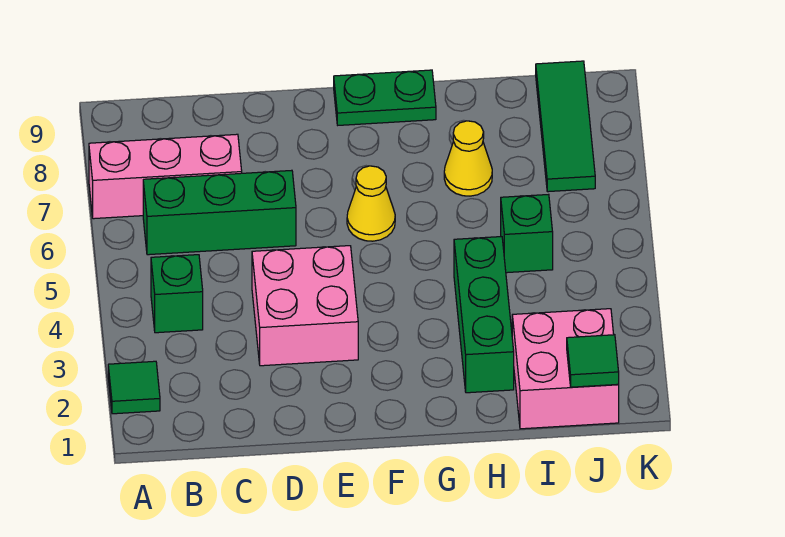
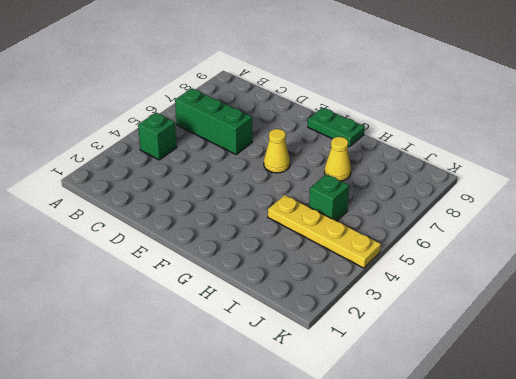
yellow 1x4 plate [268,195,381,268] -> green 1x3 brick [454,237,514,393]
none -> green 1x1 tile [108,361,160,414]
none -> pink 1x3 brick [89,134,242,219]
none -> pink 2x2 brick [252,246,358,366]

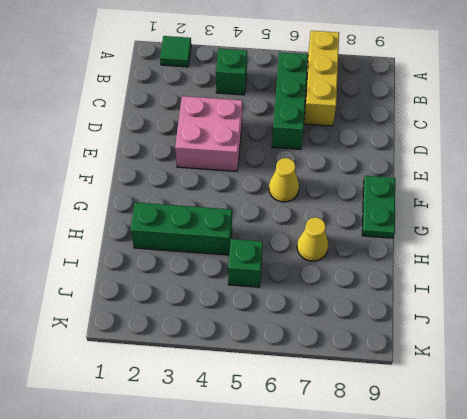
yellow 1x3 brick [304,31,339,126] -> pink 1x3 brick [89,134,242,219]
none -> pink 2x2 brick [512,309,619,429]
none -> green 1x3 tile [536,61,595,192]
none -> green 1x1 tile [567,335,619,387]

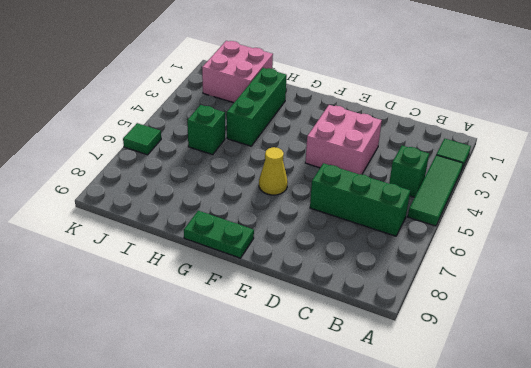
green 1x3 tile [408,155,463,226] -> green 1x3 tile moved to [536,61,595,192]
green 1x1 tile [123,123,161,155] -> green 1x1 tile moved to [567,335,619,387]
none -> pink 1x3 brick [89,134,242,219]
none -> yellow 1x1 cone [444,121,492,196]

